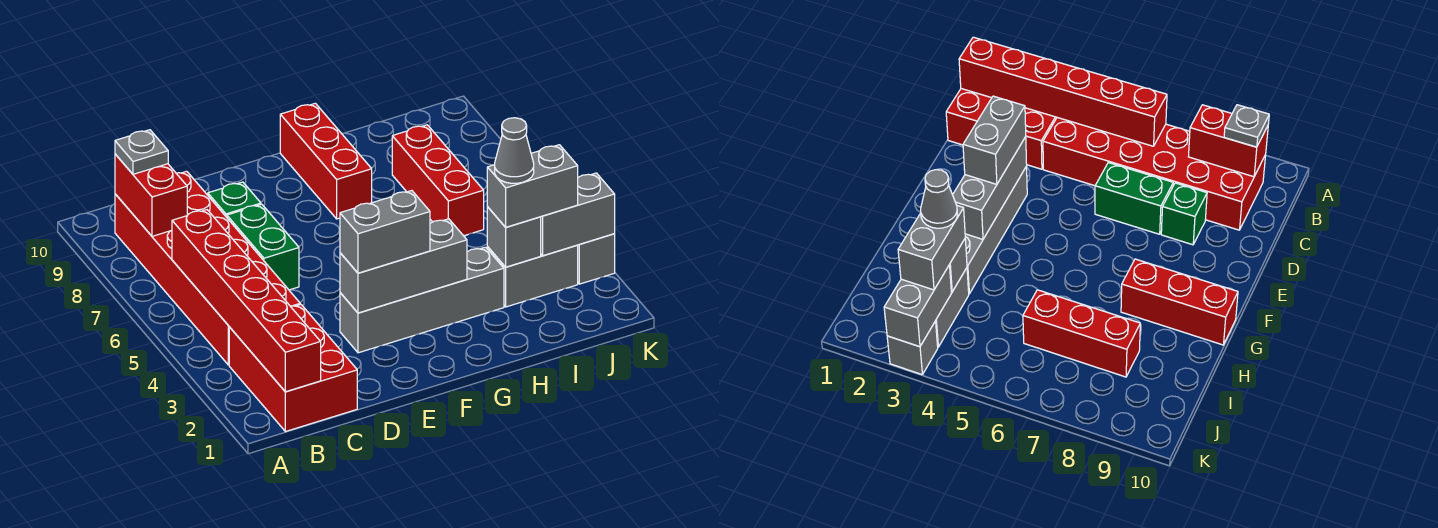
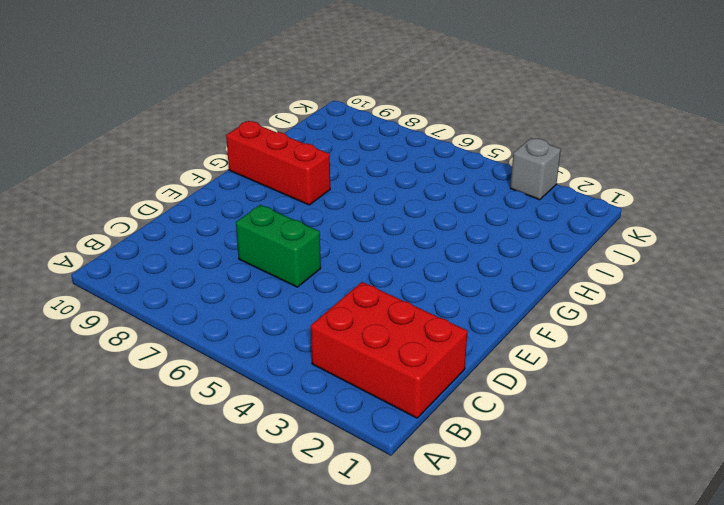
none -> red 2x6 brick [115,171,300,365]
none -> green 1x1 brick [208,182,261,217]
none -> grey 1x4 brick [340,247,504,353]

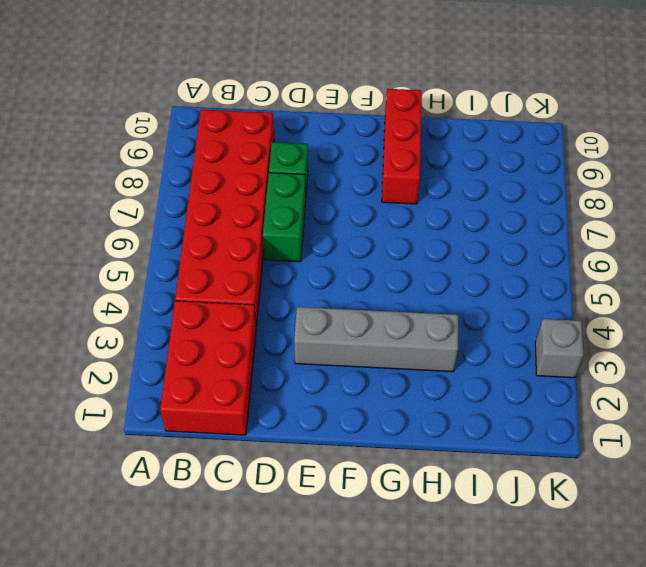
none -> grey 1x2 brick [487,245,578,307]
none -> red 1x3 brick [392,125,484,236]
none -> red 1x6 brick [172,210,321,392]

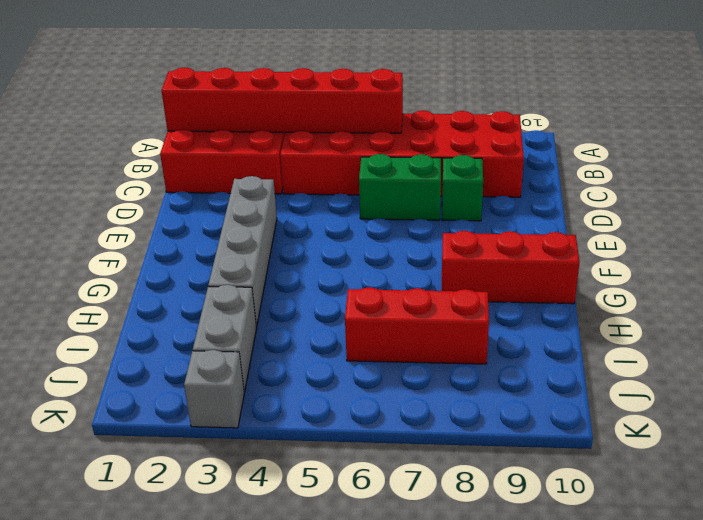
none -> red 1x2 brick [115,154,187,236]
none -> grey 1x3 brick [340,219,467,313]
none -> grey 1x1 brick [487,207,541,267]

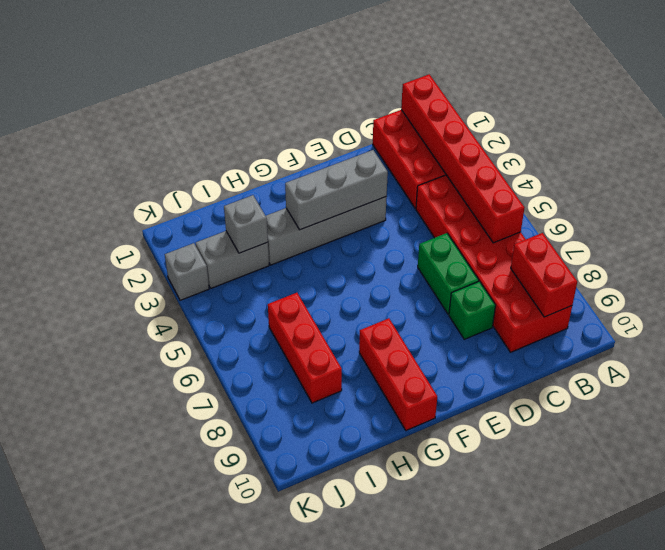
none -> grey 1x2 brick [541,173,615,256]
none -> grey 1x1 plate [115,130,168,174]
none -> grey 1x2 brick [340,191,430,273]

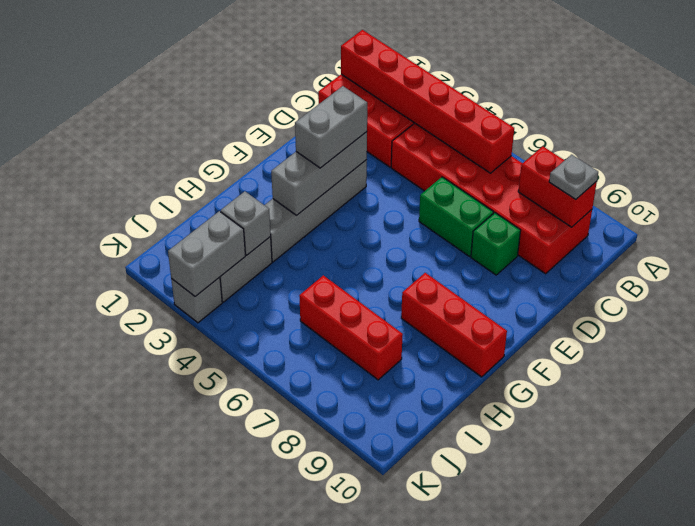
none -> grey 1x2 brick [487,145,578,227]
none -> grey 1x1 cone [495,118,534,183]

